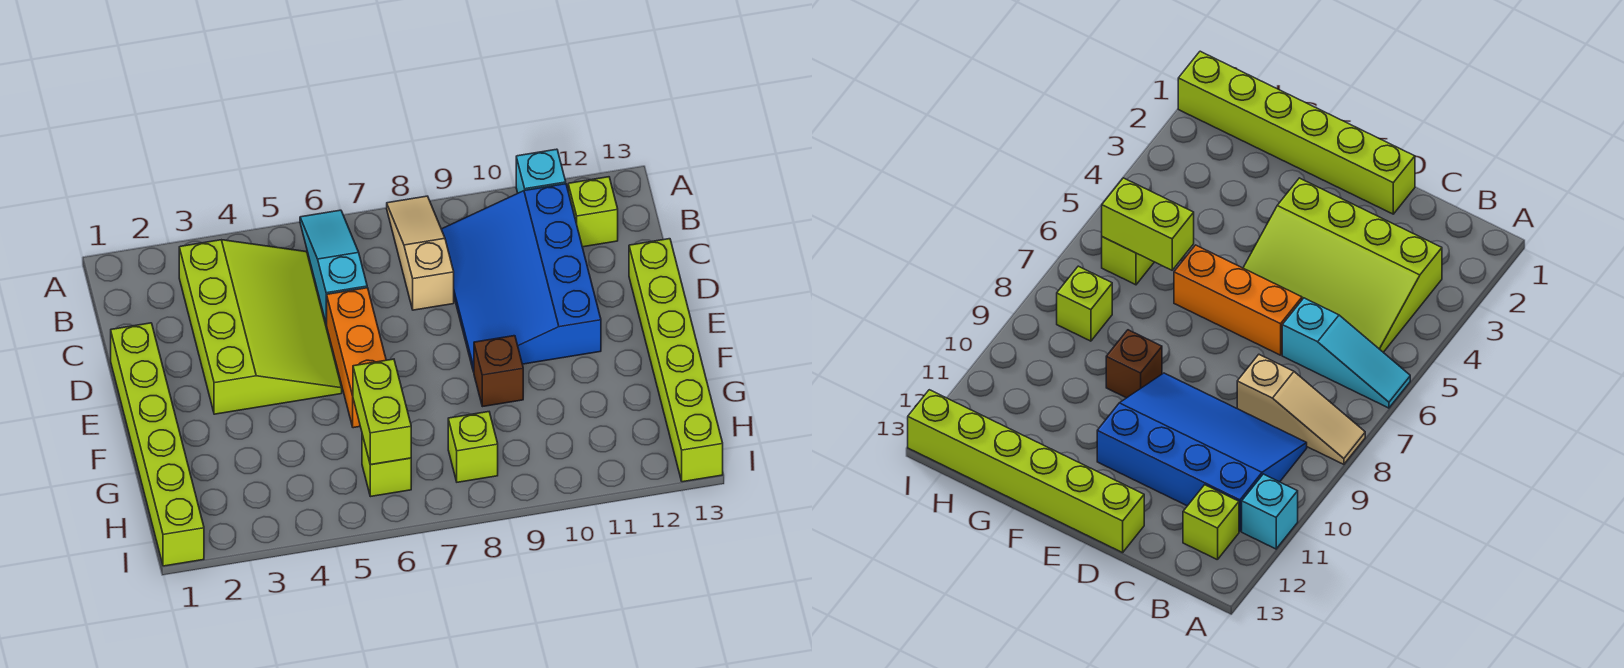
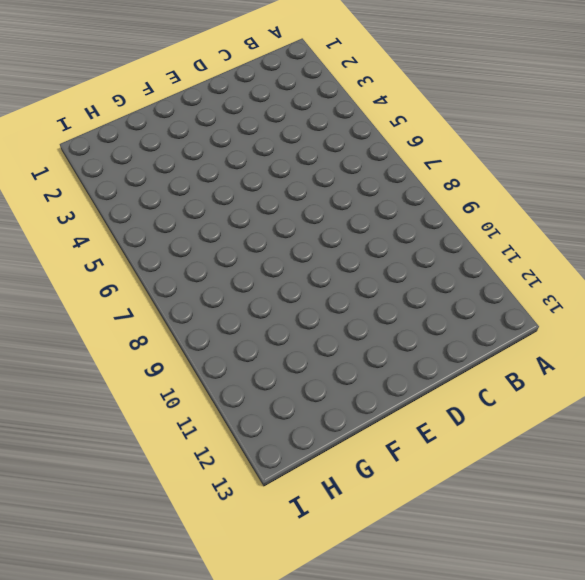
none -> cyan 1x3 slope [300,210,367,324]
none -> tan 1x3 slope [387,196,454,310]
none -> cyan 1x1 brick [516,149,566,193]

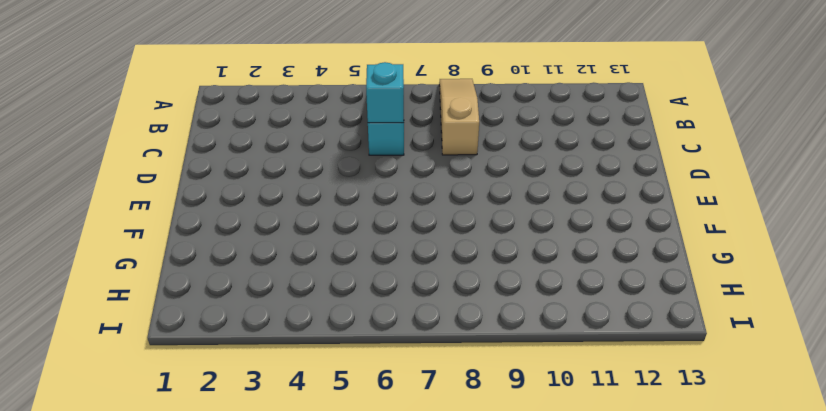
cyan 1x1 brick [366,62,404,123] -> cyan 1x1 brick moved to [516,149,566,193]
none -> lime 3x4 slope [179,240,342,414]
none -> blue 3x4 slope [441,184,601,372]
none -> lime 1x1 brick [568,177,618,247]

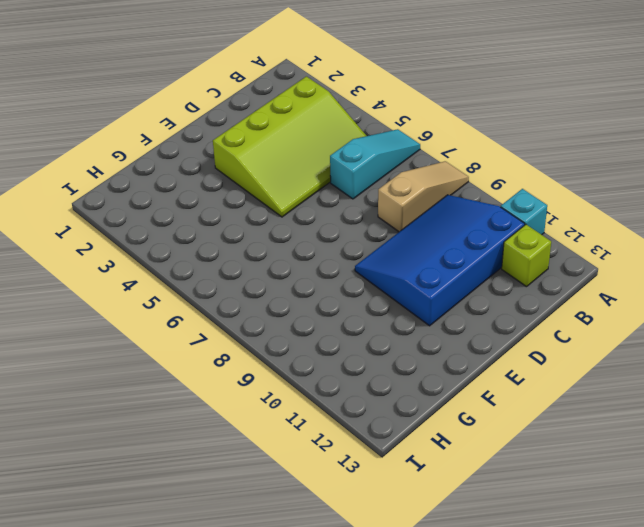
none -> lime 1x6 brick [111,323,204,566]
none -> orange 1x3 brick [327,288,386,428]
none -> lime 1x6 brick [629,239,723,482]

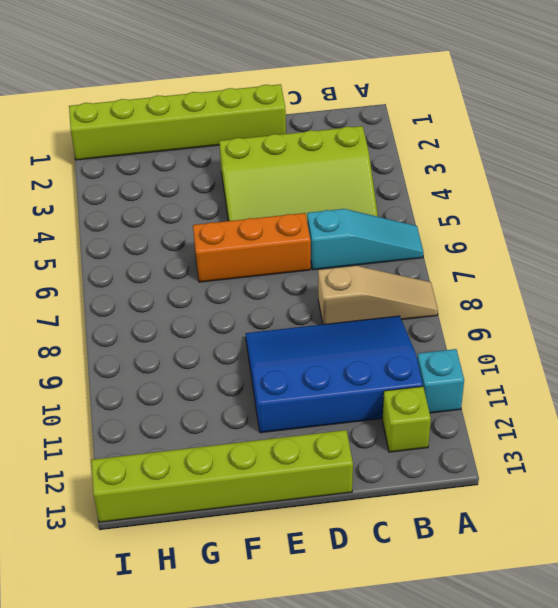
none -> brown 1x1 brick [474,336,523,407]
none -> lime 1x1 brick [362,435,411,497]
none -> lime 1x1 brick [448,412,498,482]

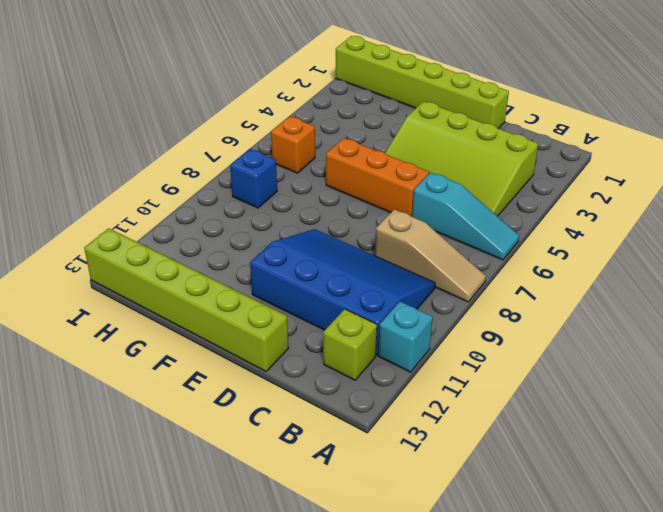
orange 1x1 brick [271,116,315,173] -> lime 1x1 brick [362,435,411,497]
blue 1x1 brick [230,149,277,208] -> lime 1x1 brick [448,412,498,482]
none -> brown 1x1 brick [474,336,523,407]
none -> lime 1x2 brick [353,359,411,465]

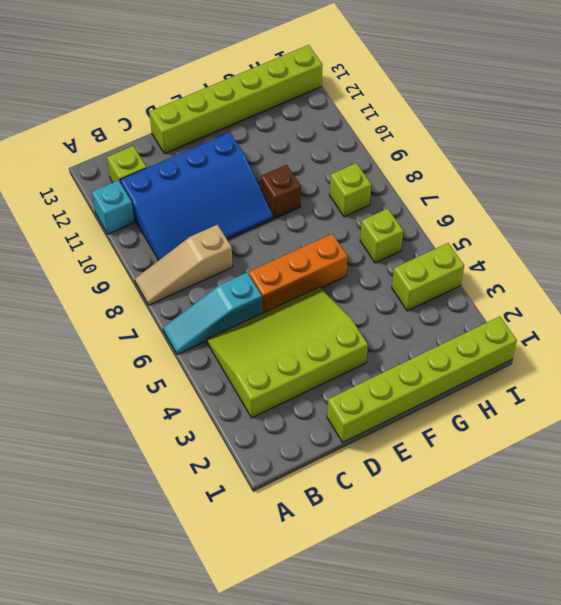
lime 1x2 brick [392,243,464,311] -> lime 1x2 brick moved to [353,359,411,465]

